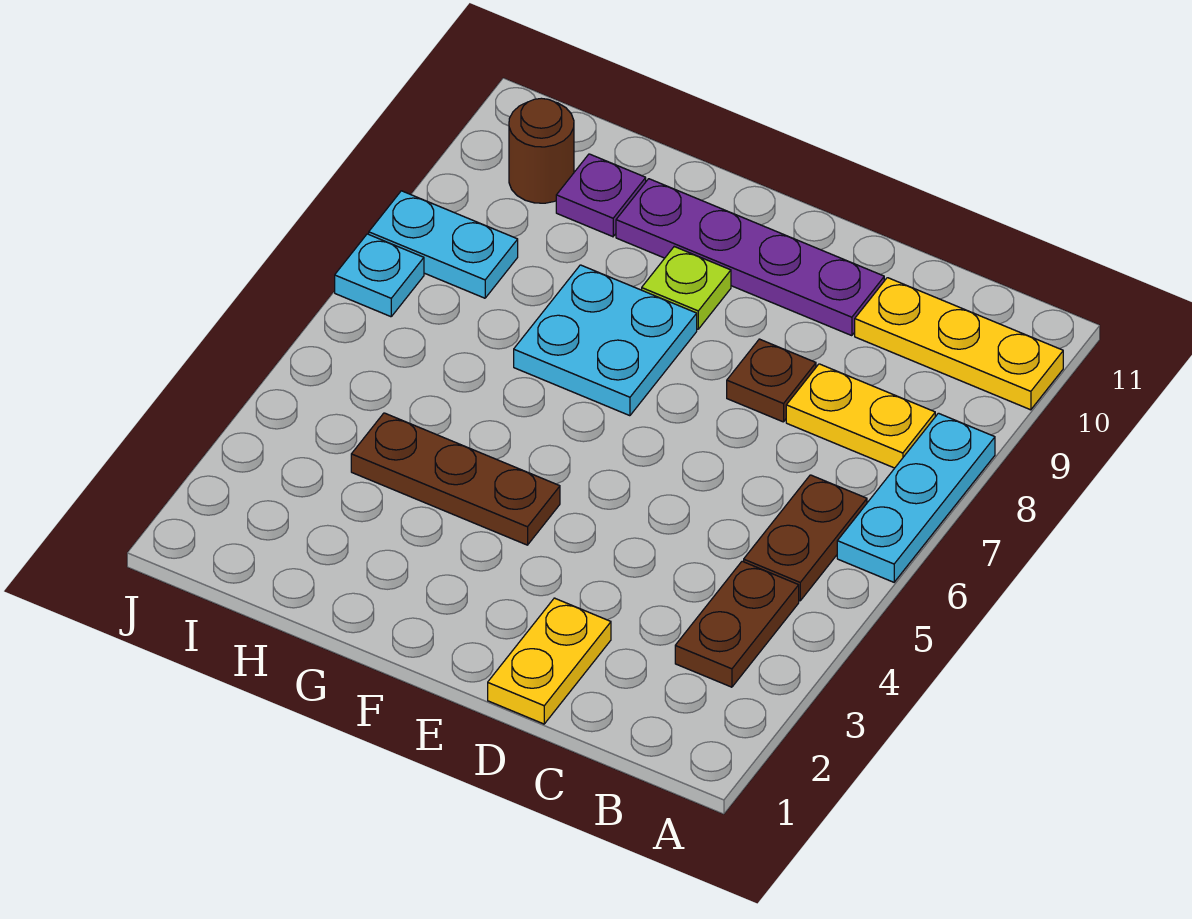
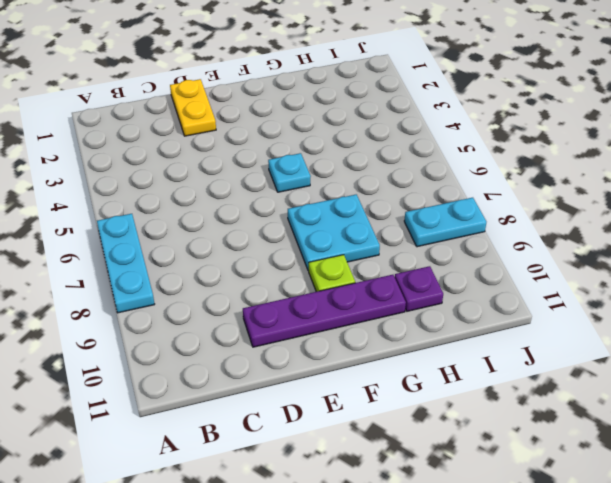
cyan 1x1 plate [268,153,311,192] -> cyan 1x1 plate moved to [335,234,424,317]
none -> yellow 1x3 plate [855,278,1063,410]
none -> brown 1x2 plate [675,561,799,687]
none -> brown 1x2 plate [744,475,867,601]

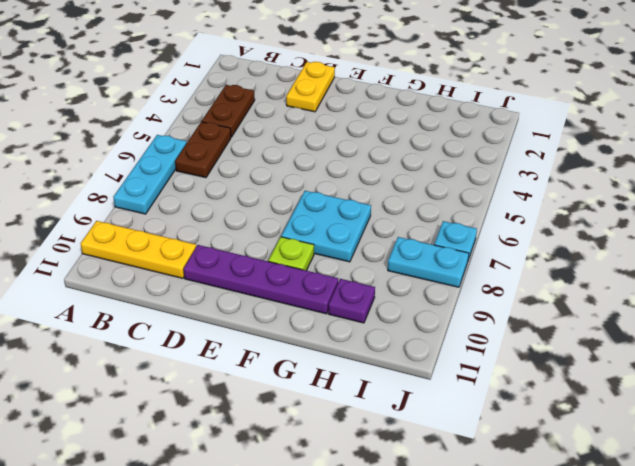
none -> yellow 1x2 plate [786,364,935,468]
none -> brown 1x1 plate [727,339,816,422]
none -> brown 1x3 plate [351,413,560,545]

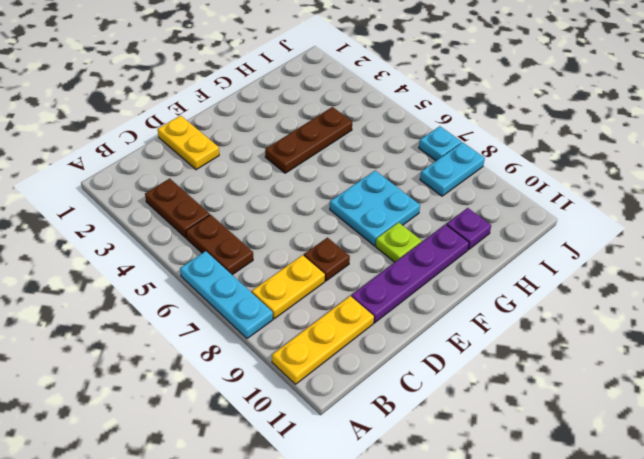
none -> brown 1x1 round brick [509,98,574,203]

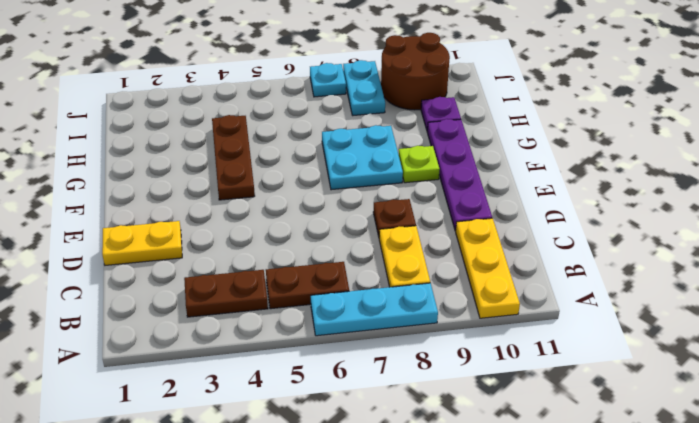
brown 2x2 round brick [381,33,450,110] -> brown 1x1 round brick [509,98,574,203]

